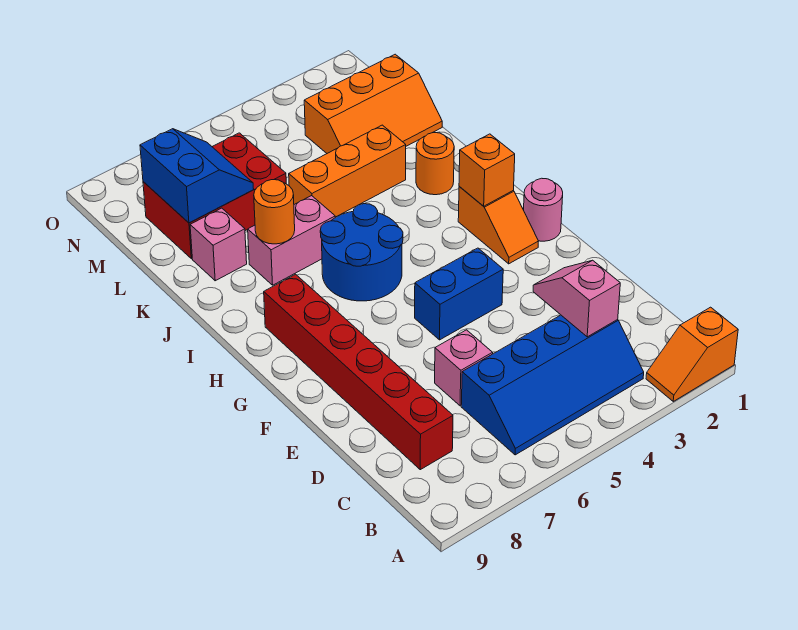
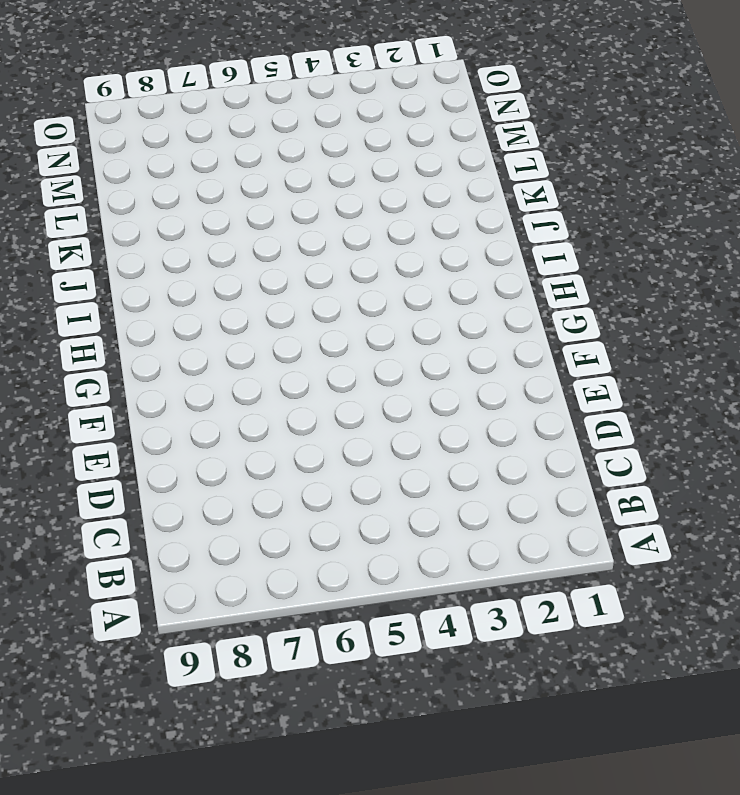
none -> orange 1x2 slope [646,307,738,401]
none -> blue 2x4 slope [461,315,644,455]
none -> red 1x6 brick [264,274,453,470]

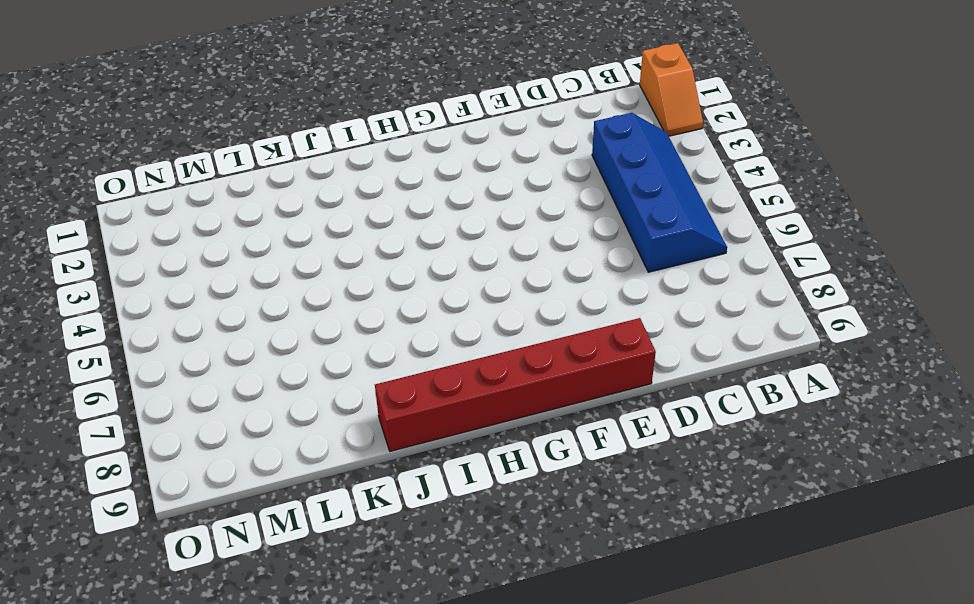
red 1x6 brick [375,318,656,451] -> red 1x6 brick moved to [264,274,453,470]
none -> pink 1x1 brick [435,330,493,406]
none -> blue 1x2 brick [415,248,503,340]
none -> pink 1x1 round brick [524,178,563,241]

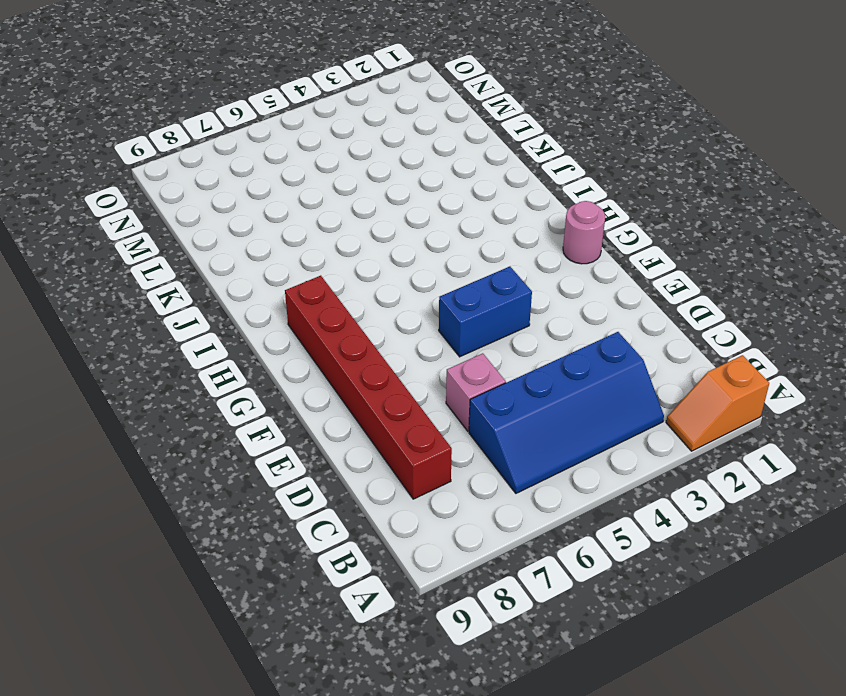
none -> orange 1x2 slope [458,186,539,264]
none -> blue 2x2 round brick [320,204,403,301]
none -> orange 1x1 round brick [416,133,454,195]

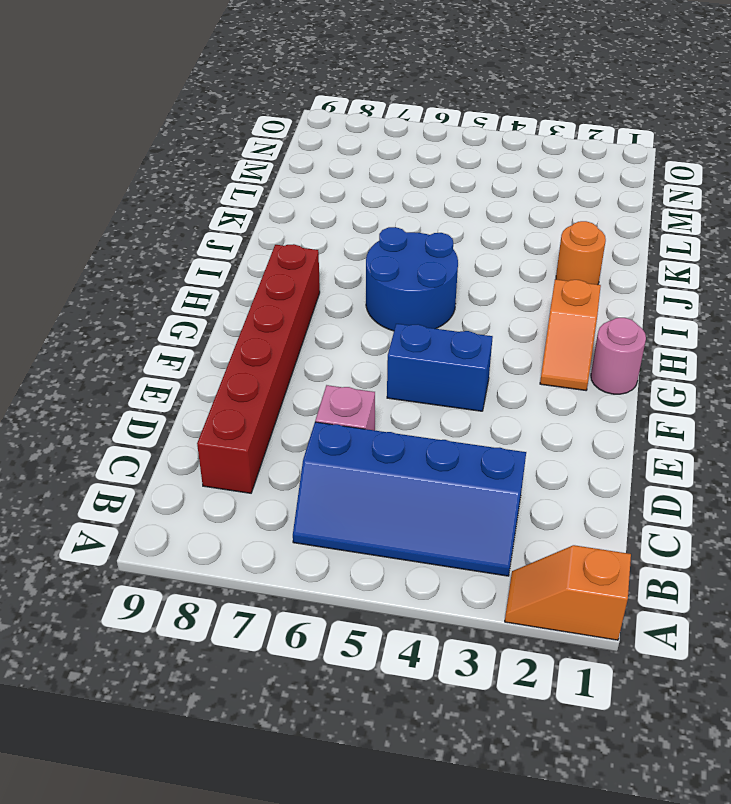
none -> pink 1x2 brick [248,196,335,285]
none -> orange 1x3 brick [289,125,406,217]
none -> pink 1x1 brick [190,208,247,281]

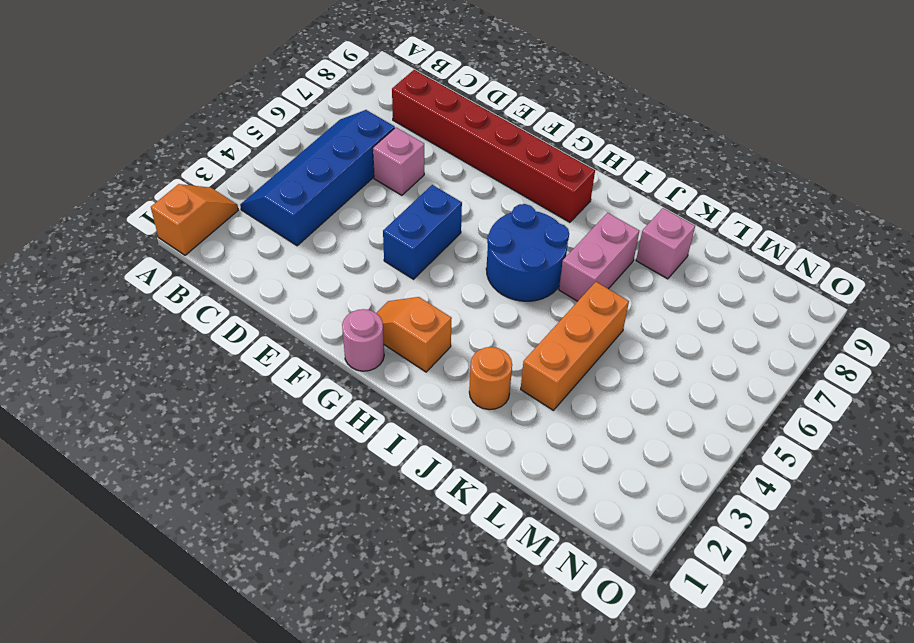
none -> orange 2x3 slope [304,54,442,153]
none -> red 2x3 brick [143,133,286,259]
none -> pink 1x2 slope [533,260,620,337]

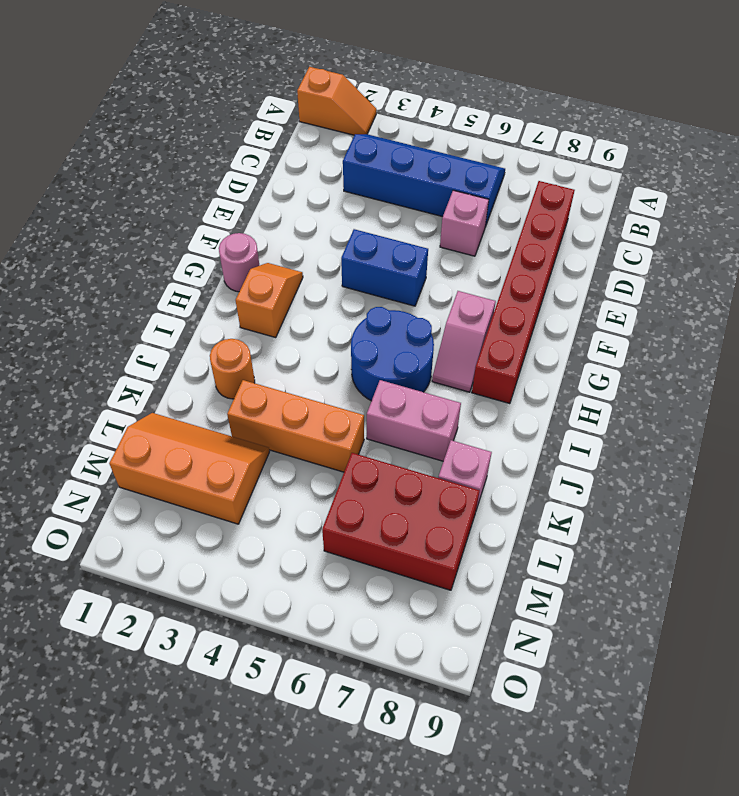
pink 1x2 slope [432,291,496,392] -> pink 1x2 slope moved to [533,260,620,337]
none -> orange 1x1 brick [459,134,515,206]
none -> orange 1x1 round brick [254,180,295,244]
none -> blue 2x2 slope [140,129,254,223]

